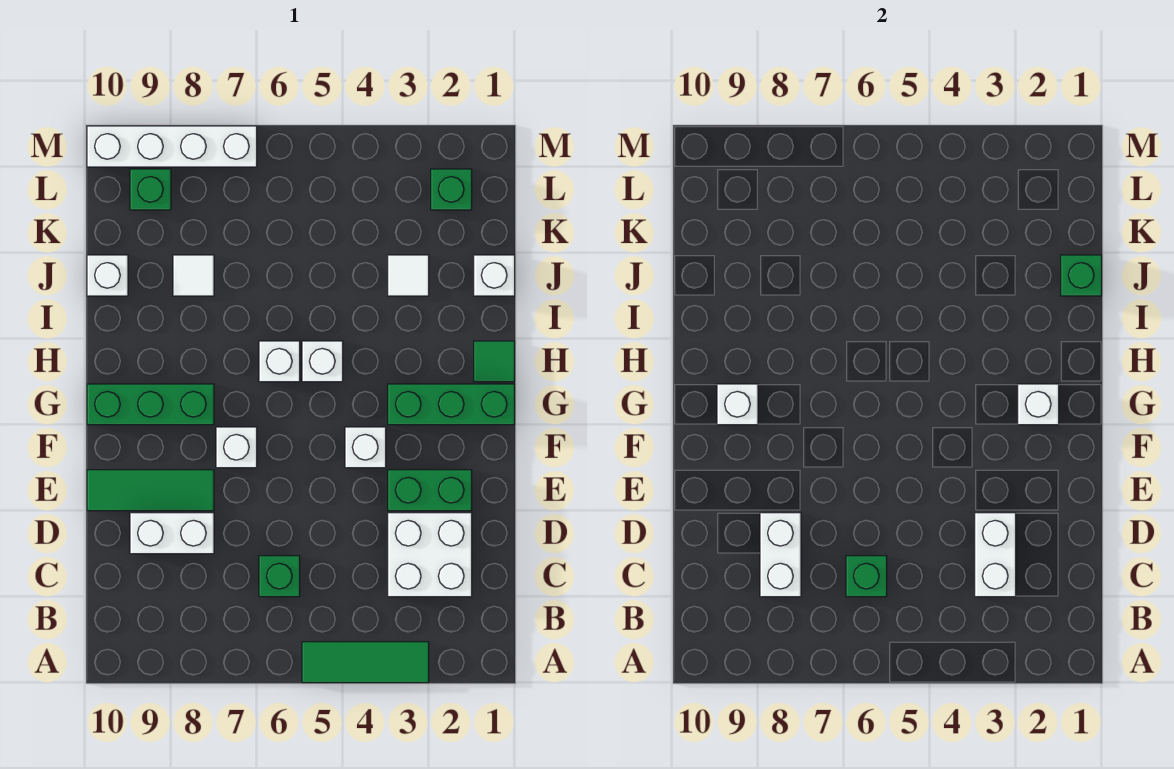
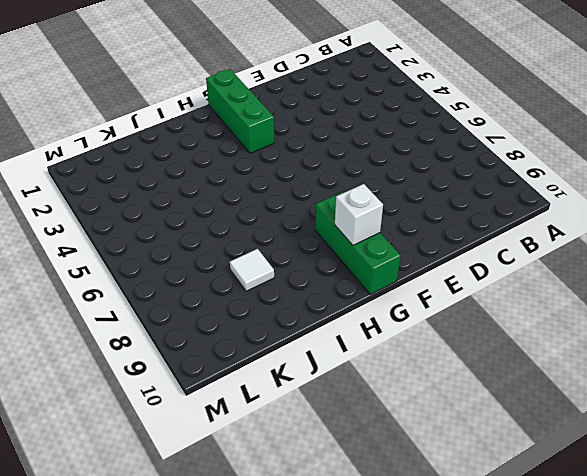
none -> green 1x3 tile [302,642,429,683]
none -> white 2x2 brick [388,513,472,597]
none -> green 1x1 brick [259,556,300,597]

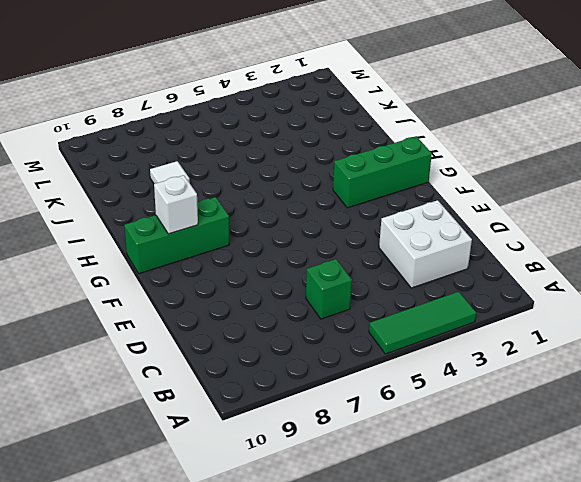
none -> white 1x2 brick [130,513,214,554]
none -> green 1x2 brick [388,470,472,511]
none -> green 1x3 tile [87,470,214,511]

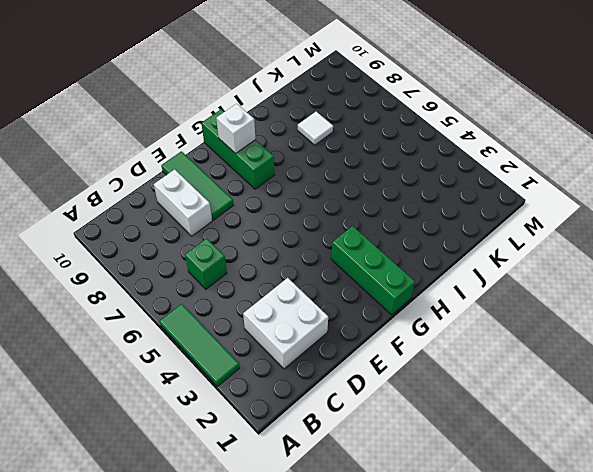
none -> green 1x2 brick [388,470,472,511]
none -> white 1x1 brick [345,427,386,468]
none -> white 1x1 brick [216,427,257,468]

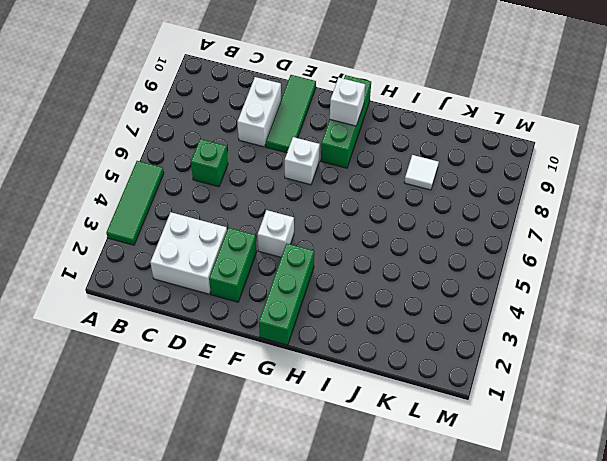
none -> green 1x1 tile [474,341,515,382]
none -> white 1x1 brick [302,341,343,382]
none -> white 1x1 brick [259,341,300,382]

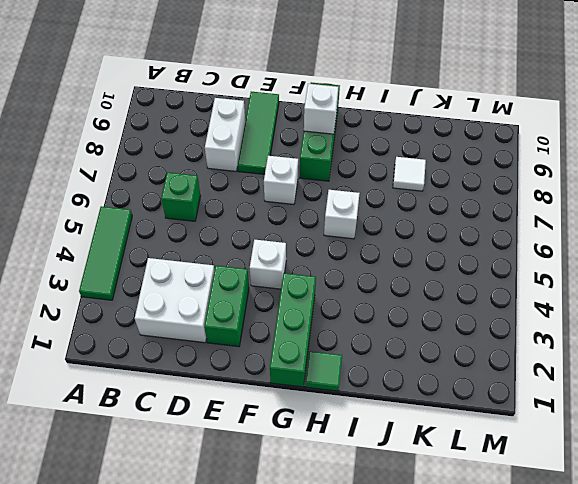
none -> white 1x1 brick [302,341,343,382]
none -> white 1x1 brick [474,255,515,296]
none -> white 1x1 tile [388,255,429,296]

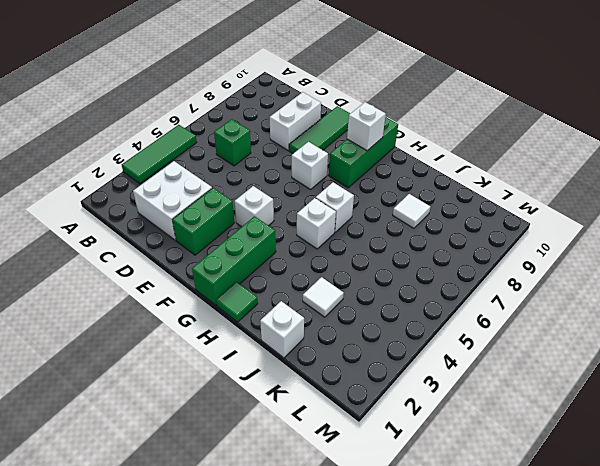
none -> white 1x1 brick [87,255,128,296]
none -> green 1x1 brick [431,169,472,210]
none -> green 1x1 brick [130,169,171,210]

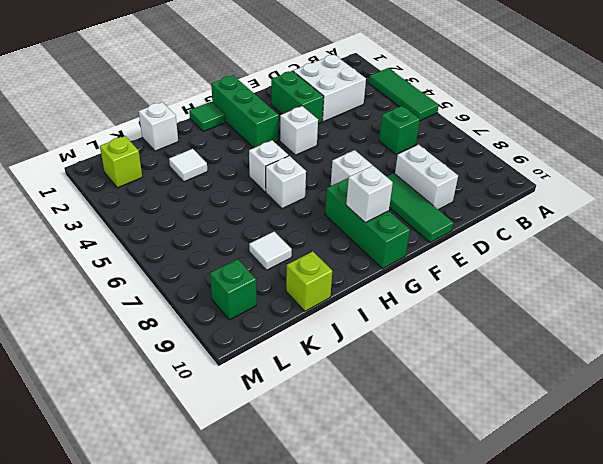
lime 1x1 brick [286,251,332,311] -> white 1x1 brick [87,255,128,296]
lime 1x1 brick [100,136,142,188] -> green 1x1 brick [431,169,472,210]
none -> white 1x4 brick [87,126,257,167]
none -> white 1x2 brick [975,513,1016,597]
none -> green 1x1 brick [846,556,887,597]

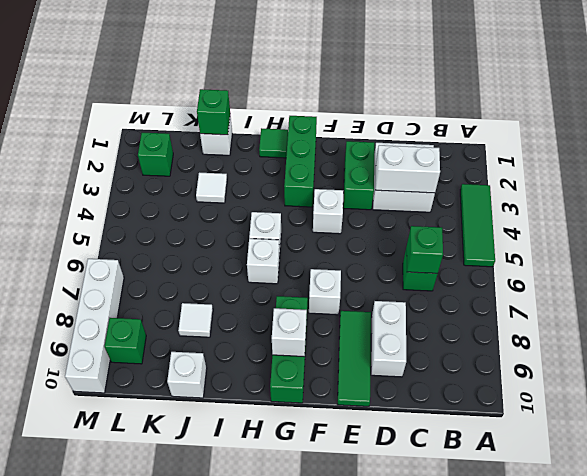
none -> white 1x2 brick [760,513,801,597]
none -> white 1x1 brick [1018,384,1059,425]

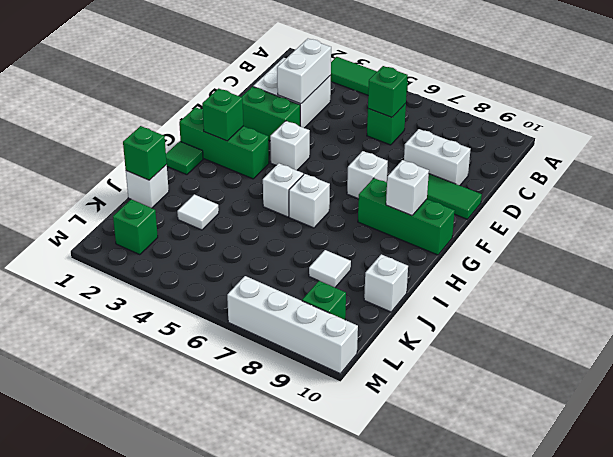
green 1x1 brick [202,88,243,141] -> white 1x1 brick [1018,384,1059,425]
none -> white 1x2 brick [760,513,801,597]

